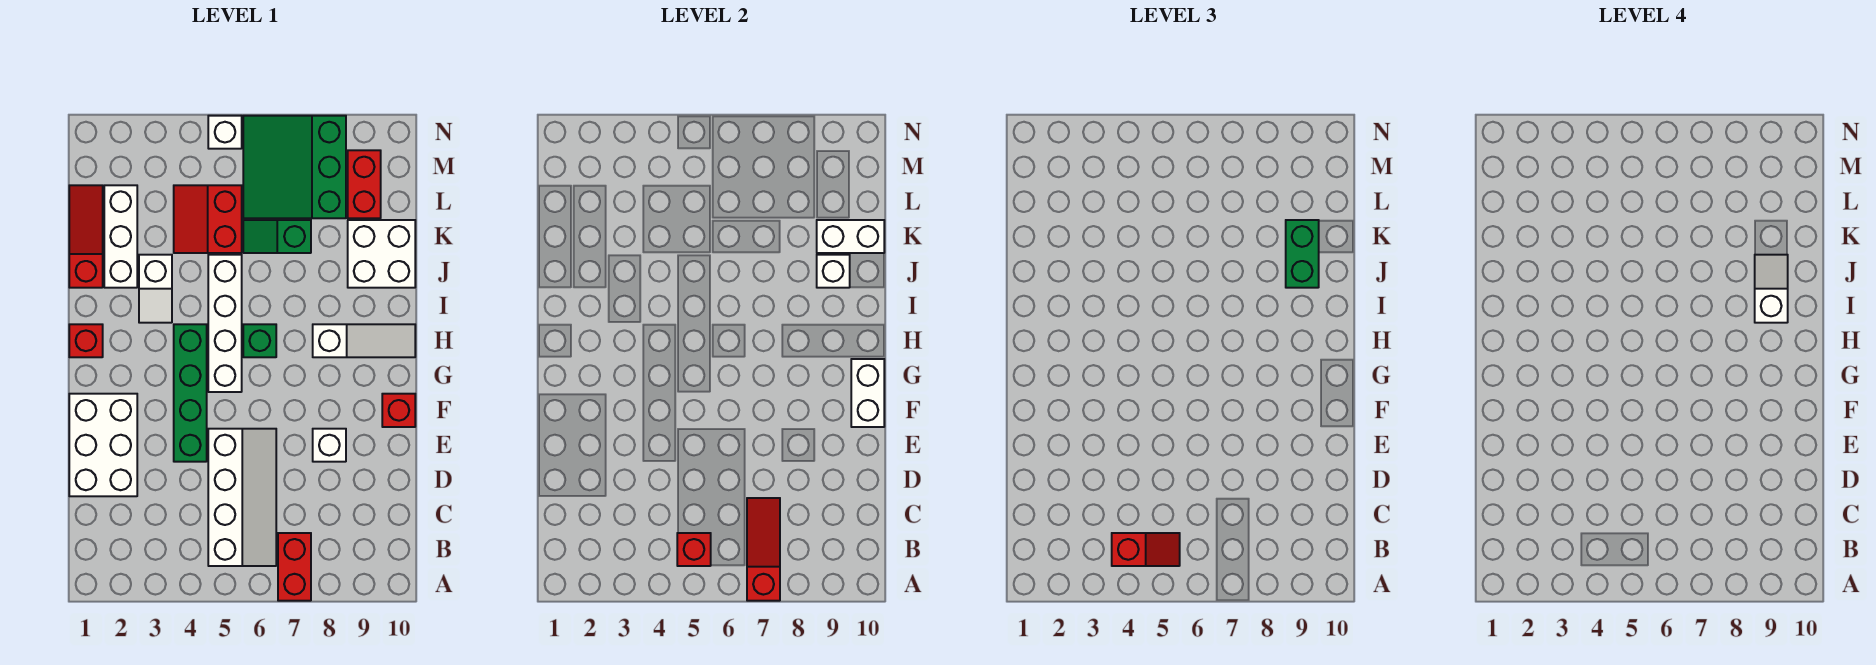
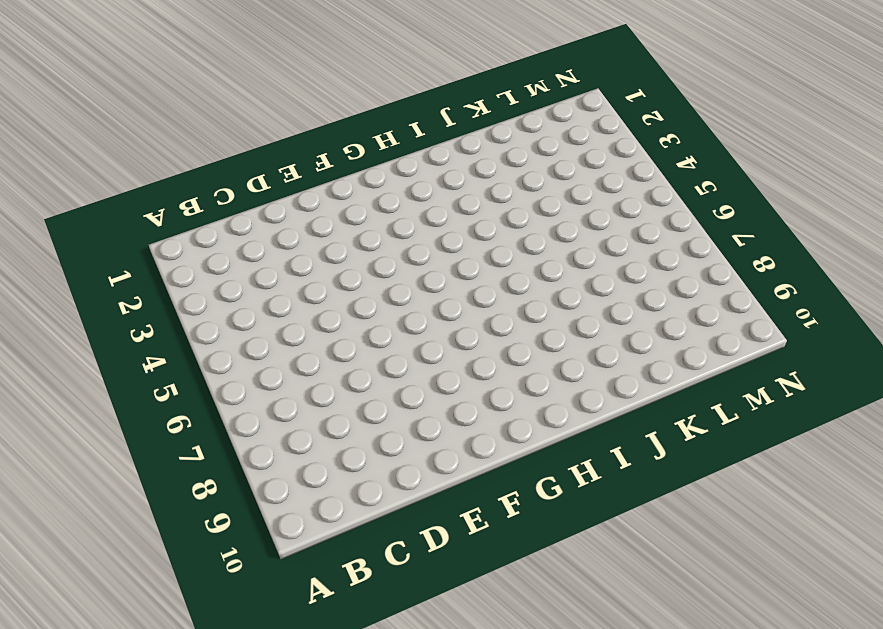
none -> red 1x2 brick [278,533,311,601]
none -> white 2x4 slope [208,429,276,566]
none -> white 2x3 brick [69,394,137,496]

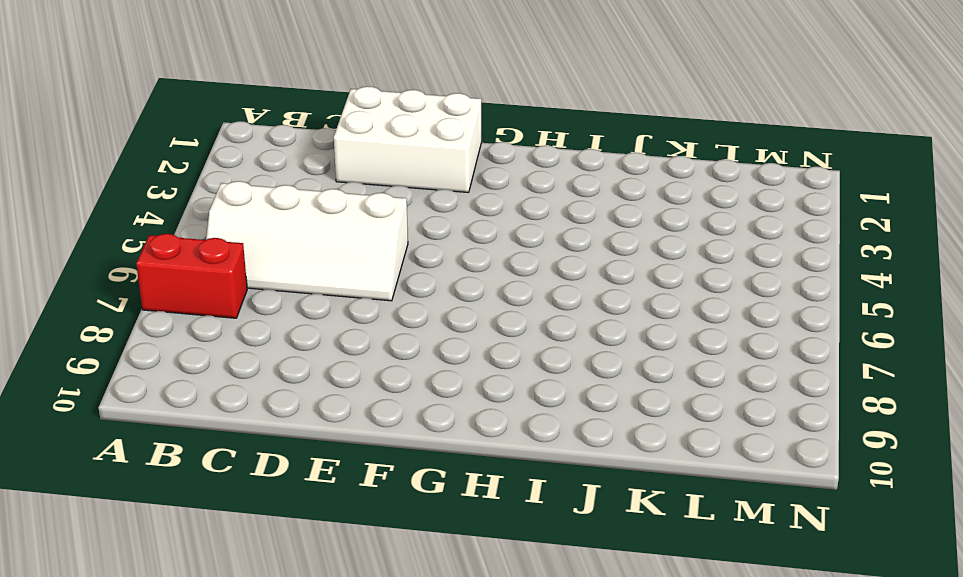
none -> green 1x4 brick [174,324,207,462]
none -> white 1x1 brick [313,429,346,462]
none -> red 1x1 brick [382,394,415,427]

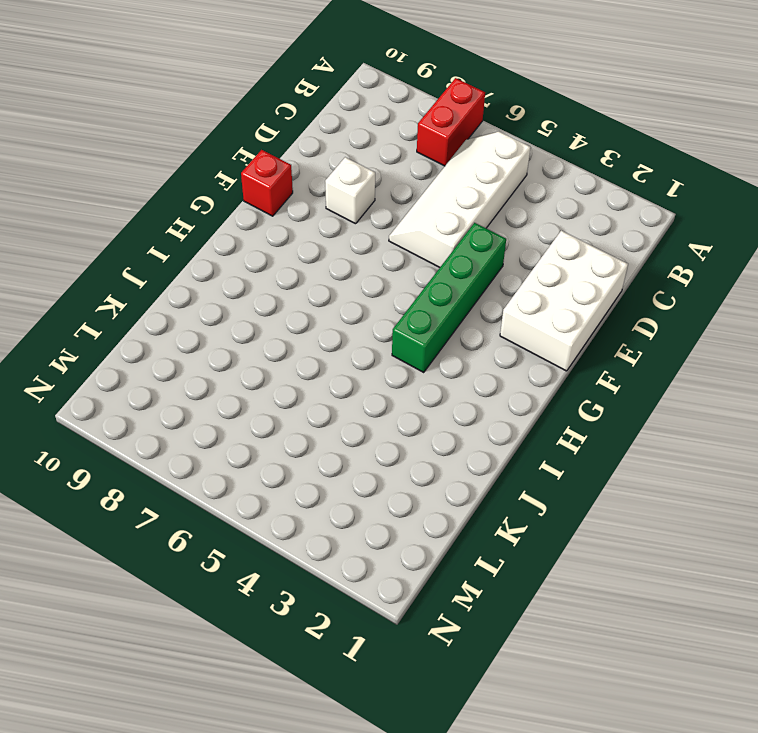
none -> white 1x4 brick [208,255,242,392]
none -> red 1x1 brick [69,324,103,357]
none -> green 1x1 brick [243,324,276,357]

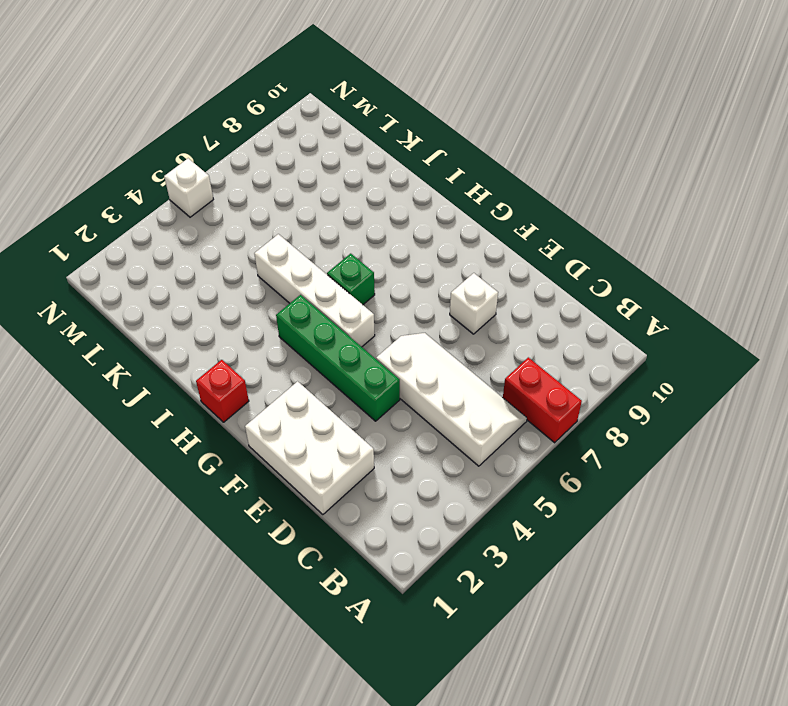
none -> red 1x1 brick [382,394,415,427]
none -> white 1x3 slope [313,324,415,357]
none -> white 1x2 slope [139,255,172,323]

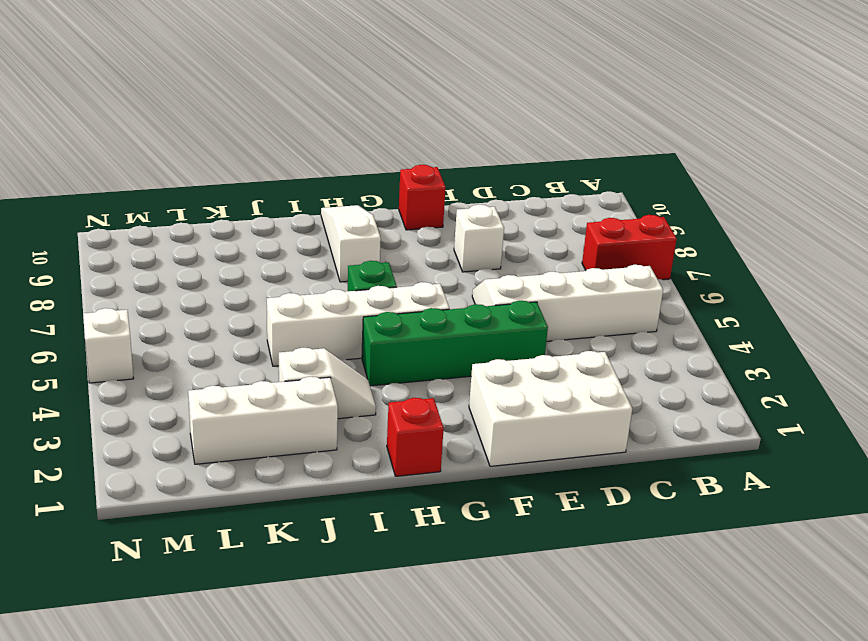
none -> red 1x3 slope [69,185,103,288]
none -> white 2x2 brick [348,220,415,288]
none -> red 2x2 slope [174,185,242,253]

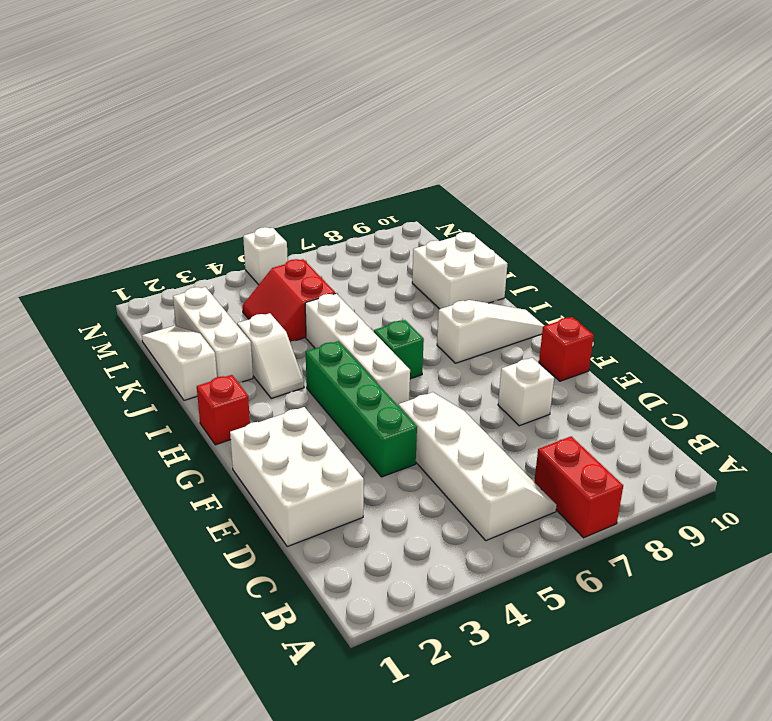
white 1x3 slope [142,326,217,400] -> red 1x3 slope [69,185,103,288]
none -> green 1x2 slope [243,220,311,253]
none -> green 3x3 slope [243,116,346,218]
none -> red 1x2 brick [348,150,381,218]

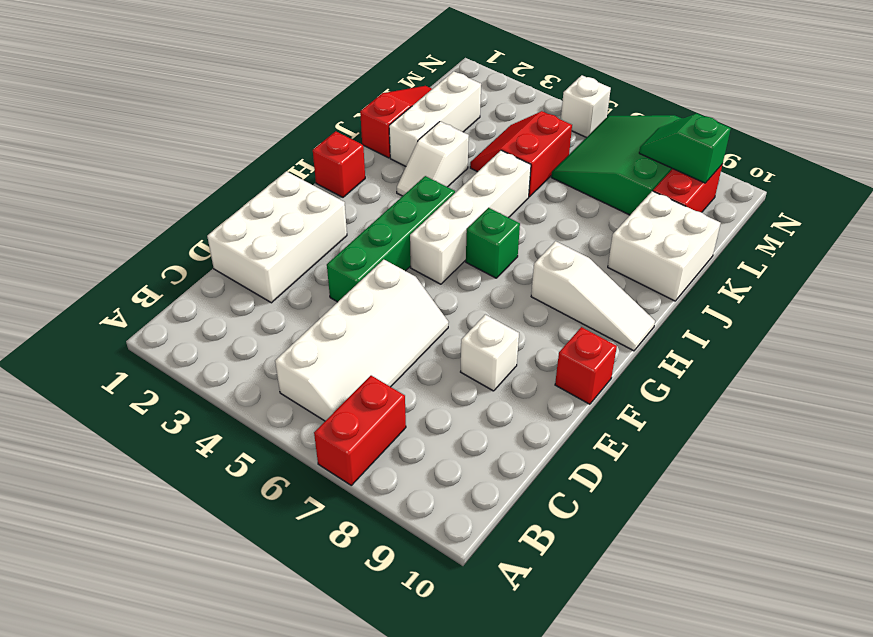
green 1x2 slope [639,114,731,183] -> green 1x2 slope moved to [243,220,311,253]
none -> red 1x3 slope [747,498,780,601]
none -> red 1x1 brick [677,533,711,566]
none -> white 1x2 brick [851,359,884,427]

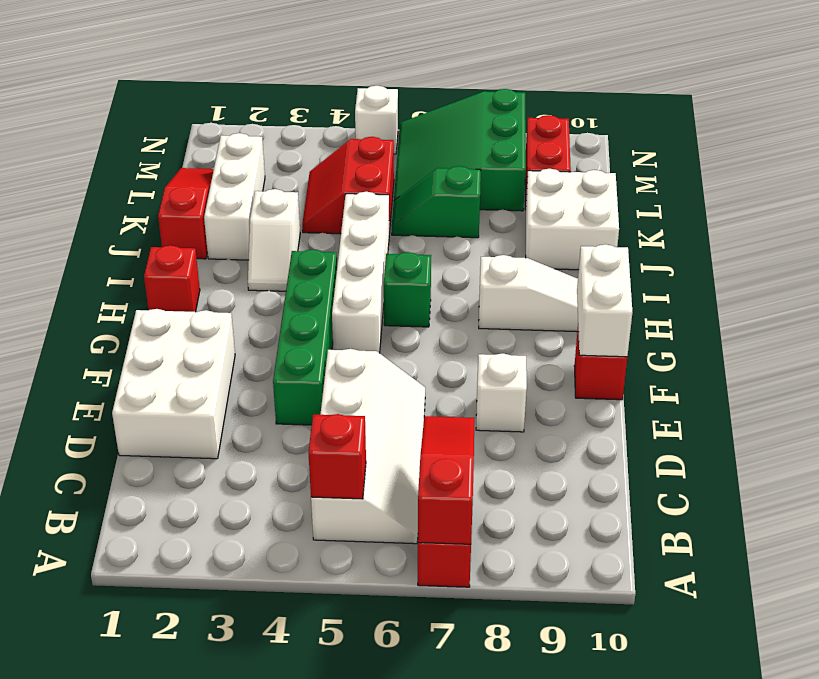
none -> white 1x1 brick [817,255,850,288]
none -> white 1x2 brick [817,220,884,253]
none -> red 1x2 slope [1112,533,1180,566]

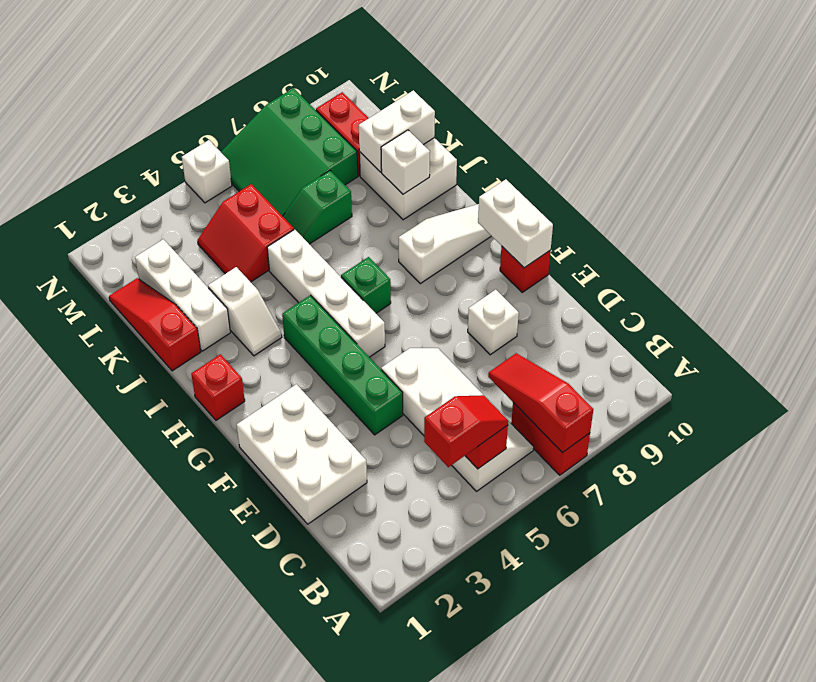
none -> green 1x2 brick [1286,220,1319,288]
none -> white 1x2 slope [1755,255,1788,323]

